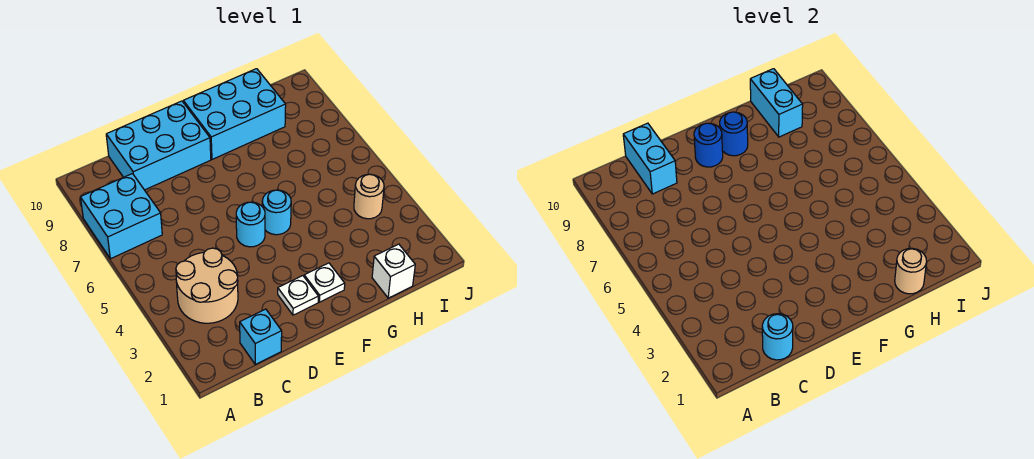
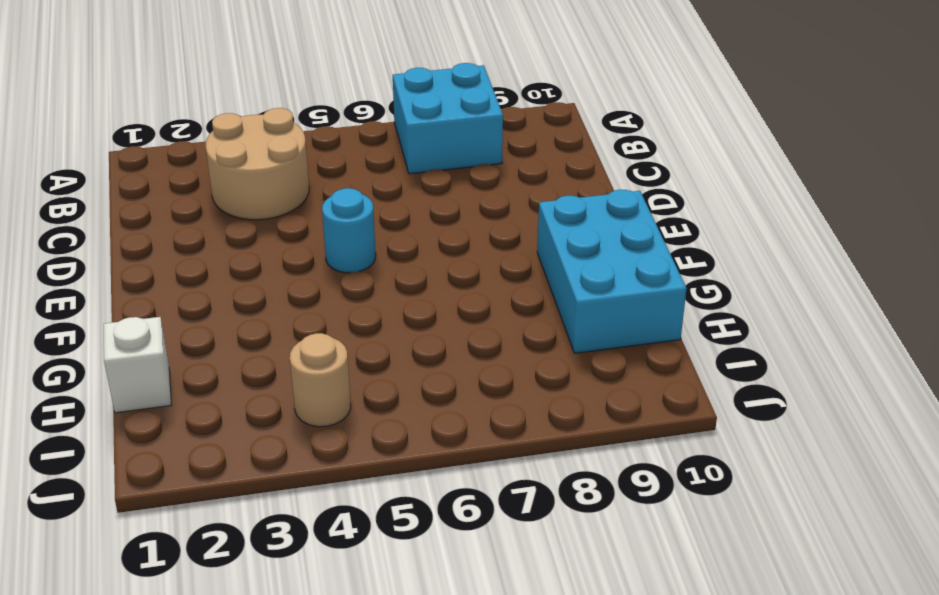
none -> cyan 1x1 brick [240,309,282,364]
none -> cyan 2x3 brick [106,101,211,190]
none -> white 1x1 plate [278,276,318,315]

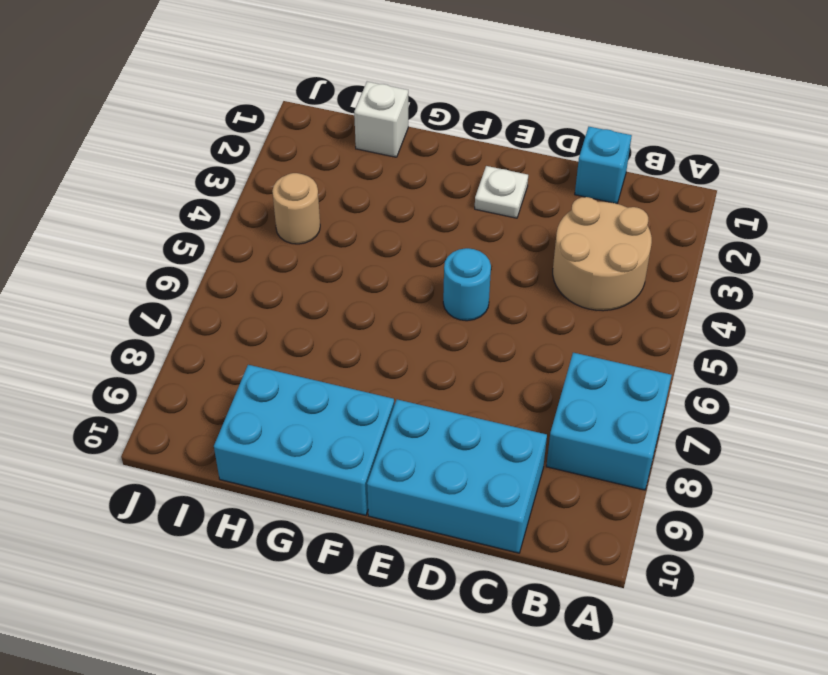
none -> white 1x1 plate [304,263,345,302]
none -> cyan 1x1 round brick [262,190,291,235]
none -> cyan 1x1 round brick [762,314,793,360]

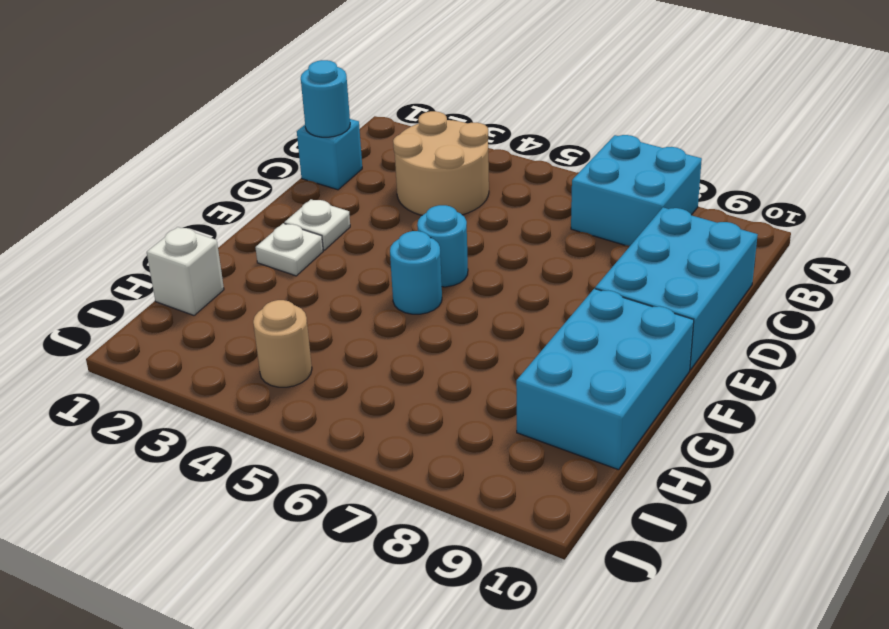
none -> cyan 1x2 brick [623,123,677,194]
none -> blue 1x1 round brick [694,123,723,167]
none -> blue 1x1 round brick [720,112,748,156]

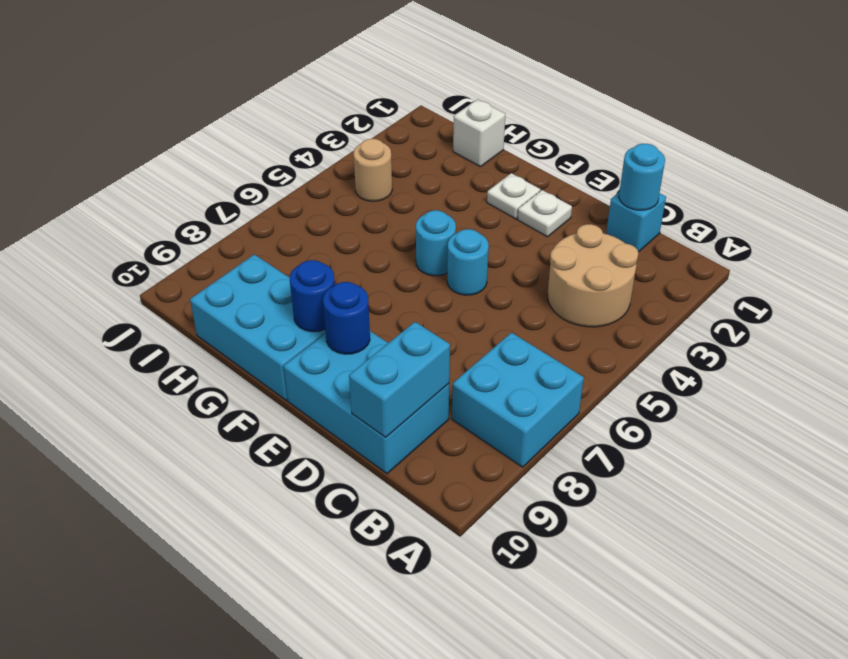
none -> tan 1x1 round brick [895,248,927,294]
none -> cyan 1x2 brick [750,69,803,137]

